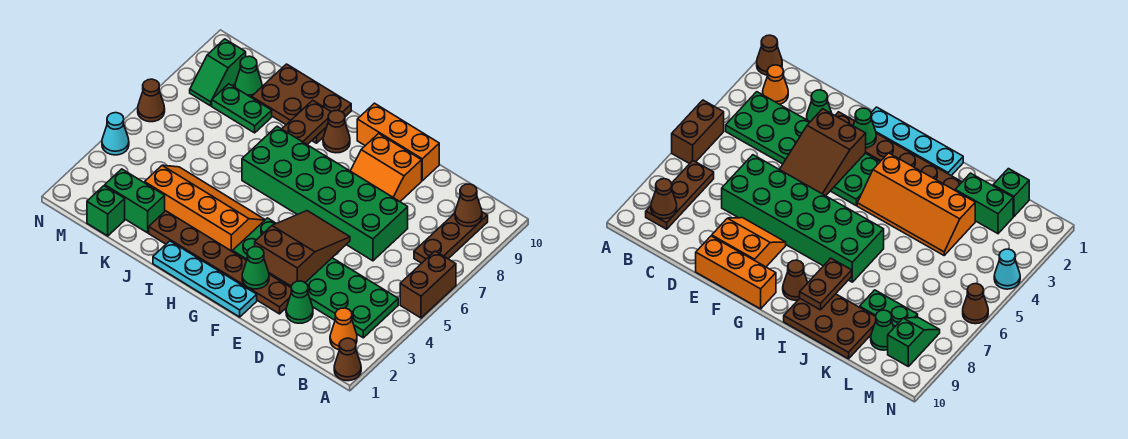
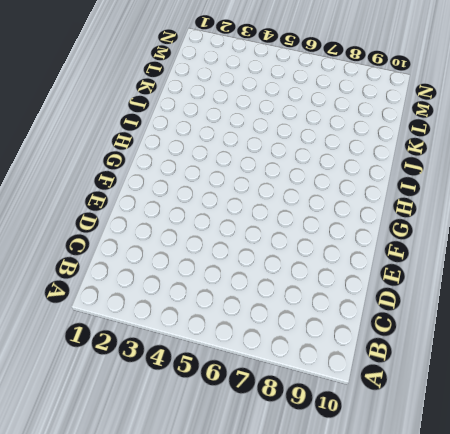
none -> brown 1x1 cone [334,338,361,381]
none -> brown 1x2 brick [400,251,456,318]
none -> orange 1x1 cone [330,308,357,350]

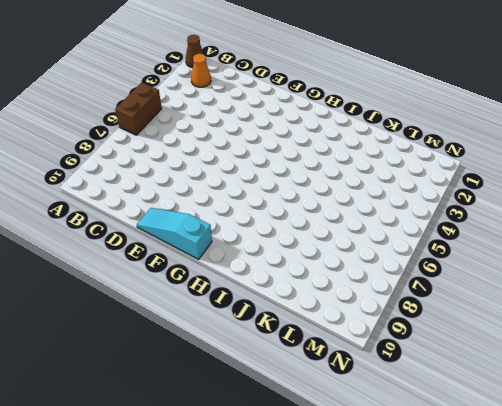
cyan 1x3 slope [137,208,212,259] -> orange 1x3 brick [357,103,439,181]
none -> green 2x6 plate [233,218,398,338]
none -> brown 1x3 plate [414,212,488,263]
none -> green 1x1 cone [286,281,313,323]

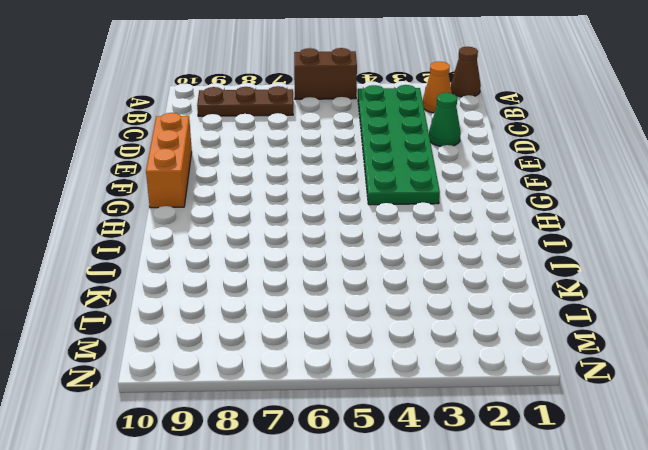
none -> green 2x6 brick [242,126,408,261]
none -> brown 1x6 plate [149,211,291,314]
none -> orange 2x2 slope [351,134,422,201]

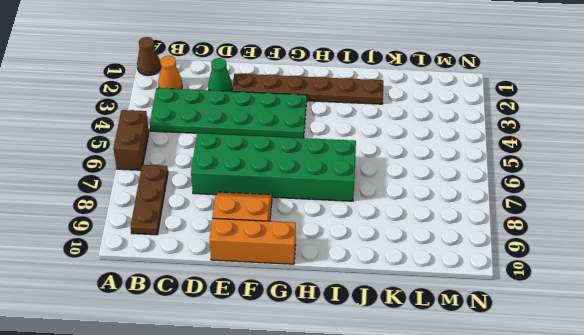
none -> cyan 1x4 plate [153,241,257,317]
none -> orange 2x4 slope [145,165,265,252]
none -> brown 1x1 cone [323,110,350,153]

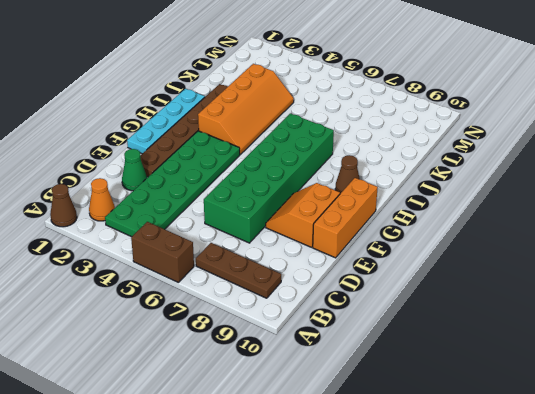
none -> brown 2x3 plate [252,64,351,143]
none -> green 1x2 brick [105,169,165,233]
none -> green 1x2 plate [212,84,272,133]

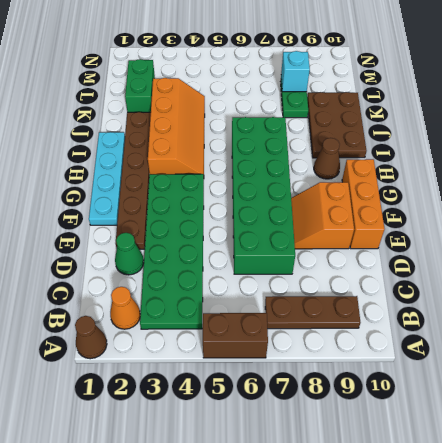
cyan 1x1 brick [281,51,310,92] -> none
none -> green 1x1 brick [87,186,125,236]
none -> green 1x1 cone [235,56,262,98]
none -> green 1x2 slope [190,39,246,106]

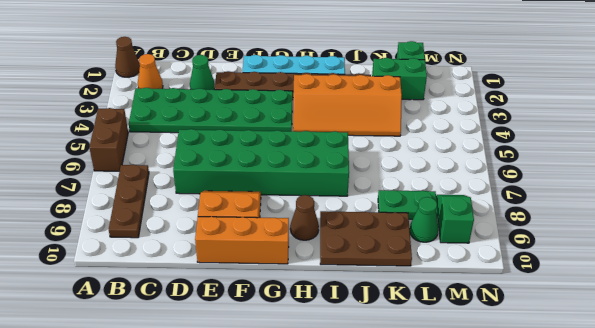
none -> cyan 1x1 cone [102,113,129,155]
none -> brown 1x1 cone [138,79,165,122]
none -> brown 1x1 cone [455,184,482,227]

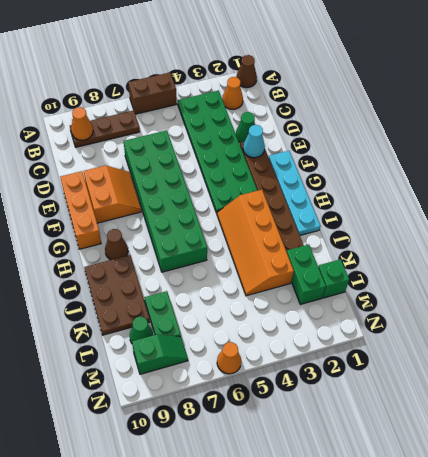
orange 1x1 cone [71,107,93,140] -> brown 1x1 cone [455,184,482,227]
cyan 1x1 cone [243,125,265,158] -> cyan 1x1 cone moved to [102,113,129,155]
orange 1x1 cone [217,342,241,374] -> brown 1x1 cone [138,79,165,122]
none -> brown 2x3 slope [255,211,350,286]
none -> green 1x1 cone [242,247,269,289]
none -> brown 1x2 plate [282,100,331,145]

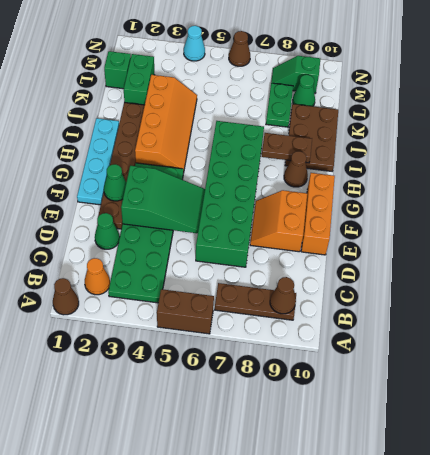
green 2x3 slope [121,166,205,233] -> brown 2x3 slope [255,211,350,286]

